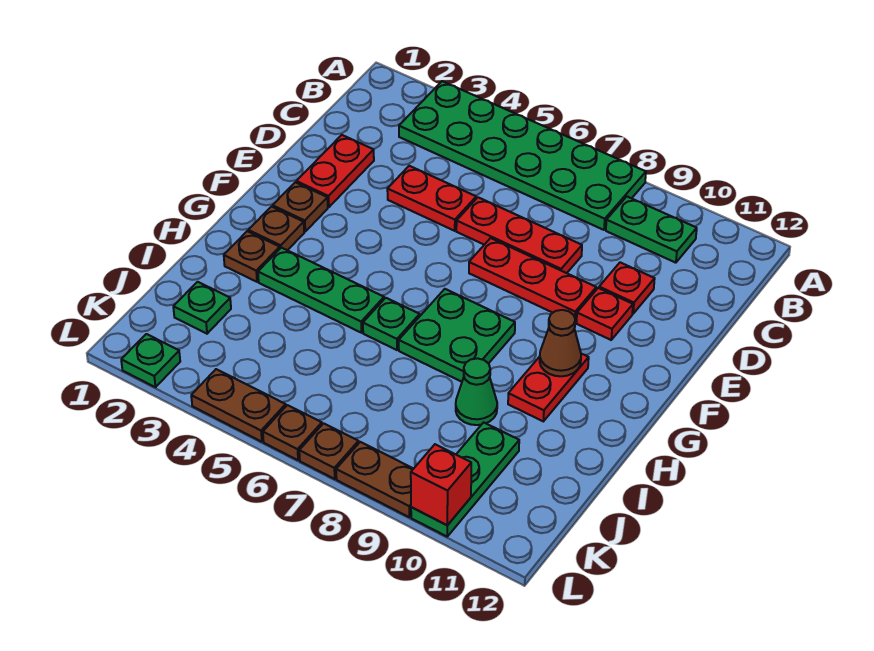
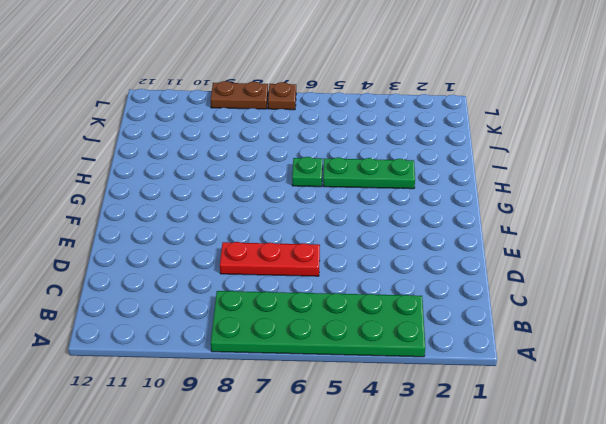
none -> green 1x2 plate [606,197,697,263]
none -> red 1x2 plate [296,135,374,207]
none -> red 1x2 plate [387,166,476,231]

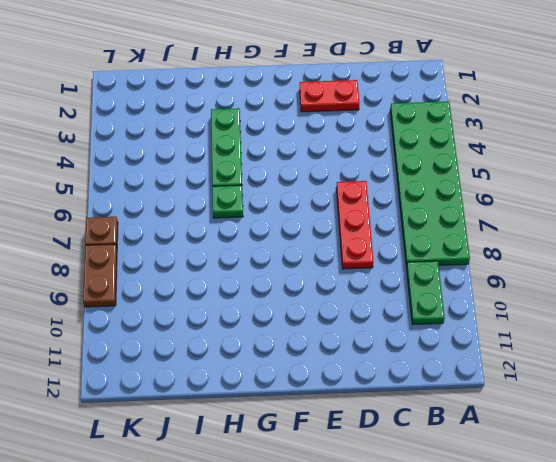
none -> red 1x2 plate [387,166,476,231]
none -> red 1x1 plate [599,262,655,314]
none -> red 1x3 plate [469,238,596,322]

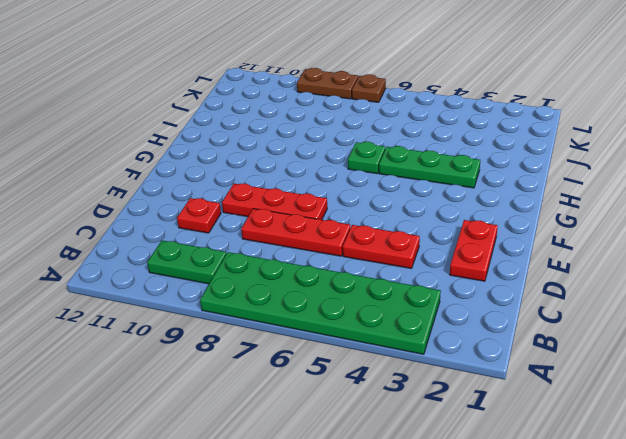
none -> red 1x1 plate [576,288,633,340]
none -> brown 1x1 plate [273,182,328,231]
none -> brown 1x1 plate [248,207,304,250]

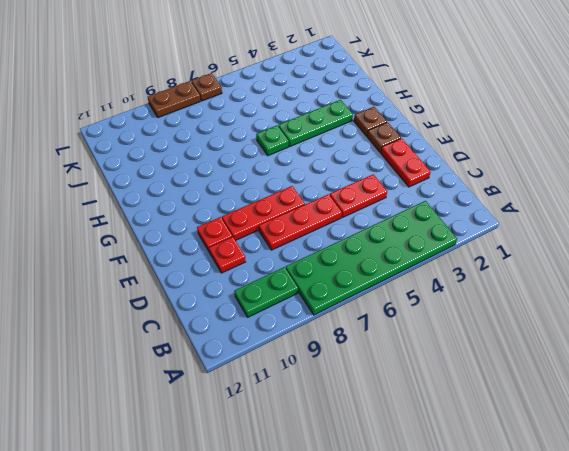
none -> green 2x2 plate [399,289,515,382]
none -> red 1x2 plate [508,354,589,421]
none -> brown 1x1 plate [224,231,280,282]

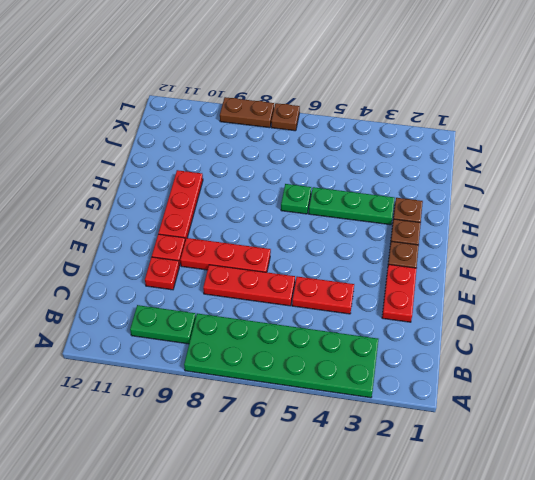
red 1x3 plate [158,170,203,240] -> red 1x2 plate [508,354,589,421]
none -> green 2x2 plate [399,289,515,382]
none -> green 1x1 cone [456,358,497,425]
none -> green 1x1 plate [173,282,231,334]

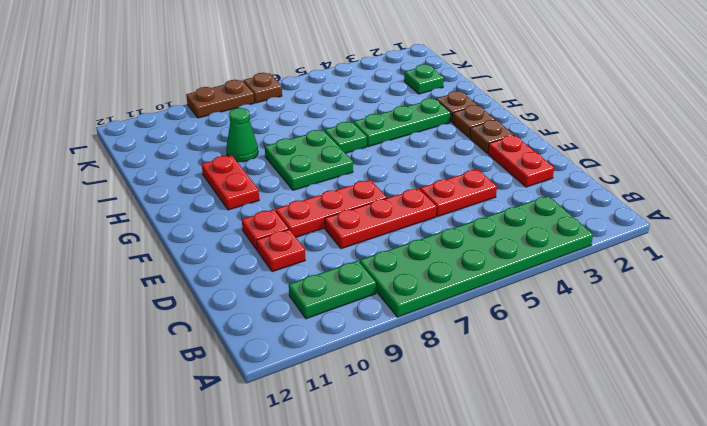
none -> green 1x3 plate [411,422,519,536]
none -> green 1x1 plate [121,334,180,387]
none -> brown 1x2 plate [191,369,286,442]

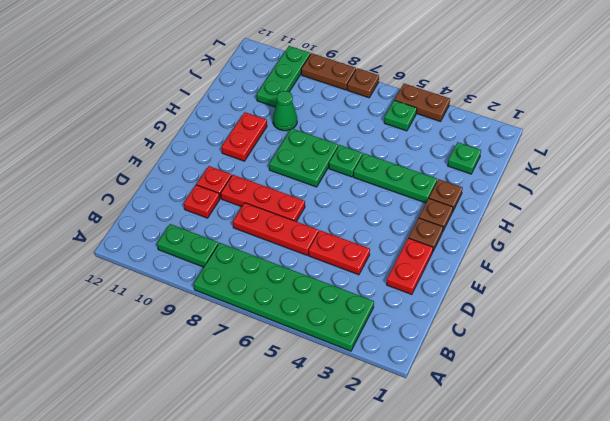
green 1x1 plate [384,100,417,131] -> green 1x1 plate moved to [121,334,180,387]
none -> brown 1x1 plate [263,405,322,460]
none -> brown 1x1 cone [540,310,581,376]
none -> red 1x1 brick [411,444,471,525]

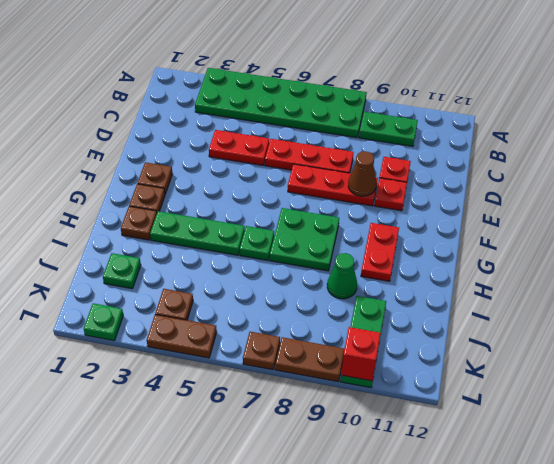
brown 1x1 cone [348,151,376,196] -> brown 1x1 cone moved to [540,310,581,376]
brown 1x1 plate [155,289,193,320] -> brown 1x1 plate moved to [263,405,322,460]
none -> red 1x2 plate [296,135,374,207]

